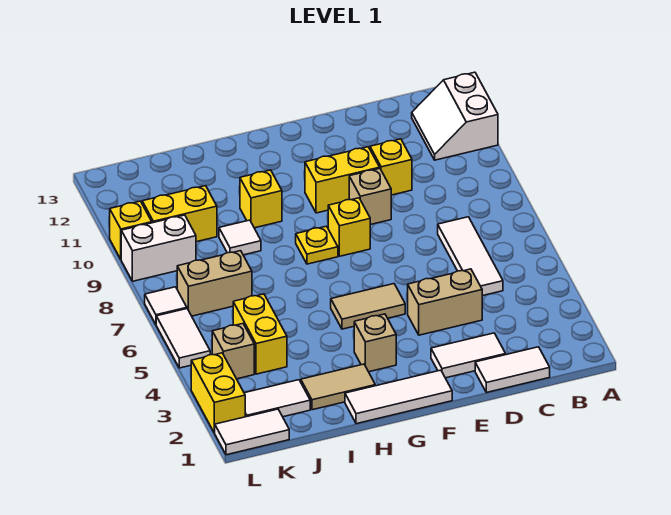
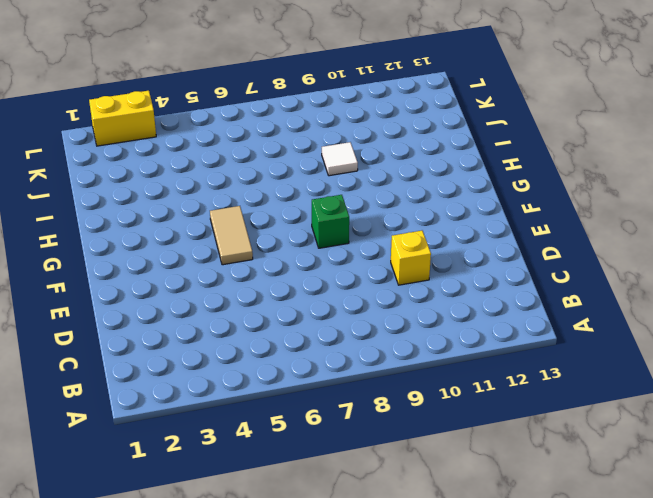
green 1x1 brick [312,195,349,248] -> yellow 1x1 brick [328,198,370,256]
none -> white 2x2 slope [412,72,498,160]
none -> white 1x2 tile [475,347,550,393]
none -> white 1x3 tile [438,217,503,296]

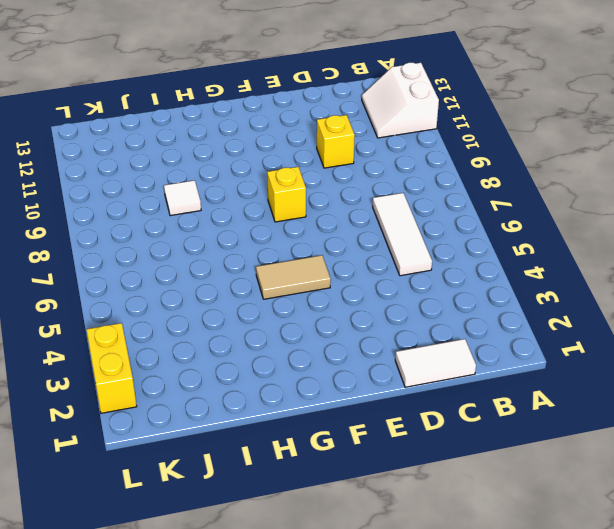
none -> white 1x2 tile [431,333,506,378]
none -> tan 1x2 brick [408,269,482,335]
none -> tan 1x1 brick [349,169,391,225]

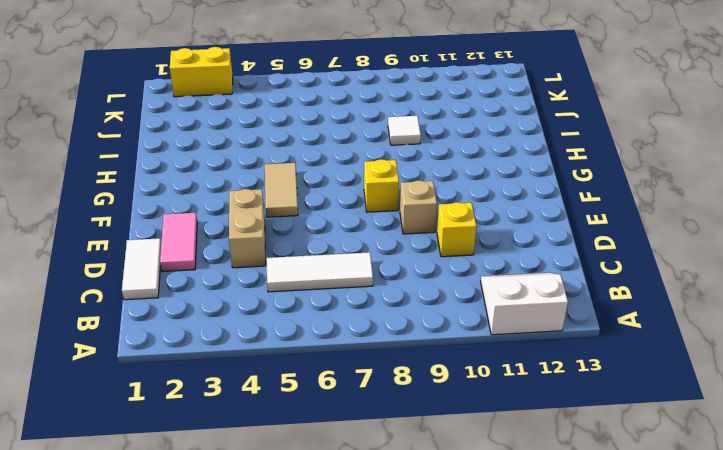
pink 1x2 tile [160,213,197,272] -> white 1x2 tile [431,333,506,378]
none -> yellow 1x2 brick [305,147,380,213]
none -> white 1x3 tile [345,370,452,424]
none -> tan 1x1 brick [354,314,396,372]

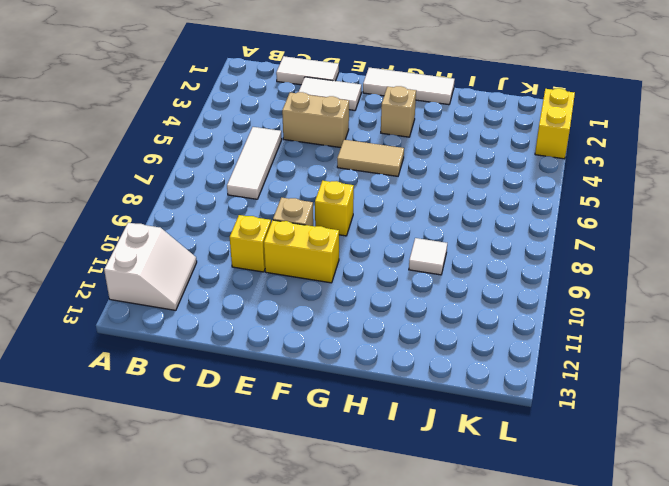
none -> yellow 1x1 plate [296,226,338,264]
none -> tan 1x2 tile [301,364,375,410]
none -> yellow 1x1 brick [240,170,282,228]

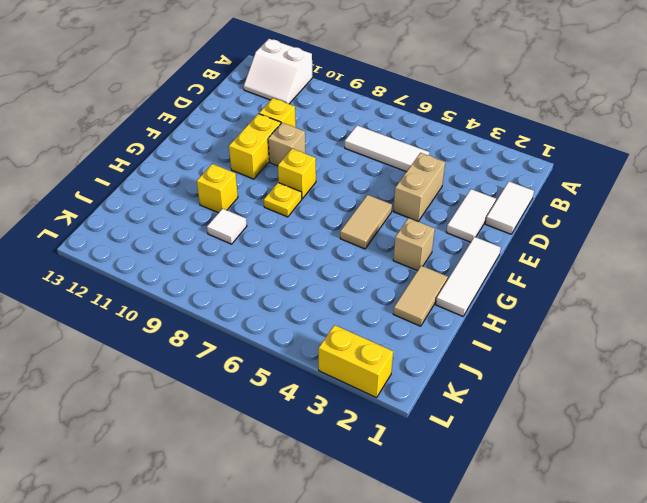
none -> white 1x2 tile [244,380,310,417]
none -> yellow 1x2 brick [233,294,287,374]
none -> tan 1x2 brick [177,251,252,316]

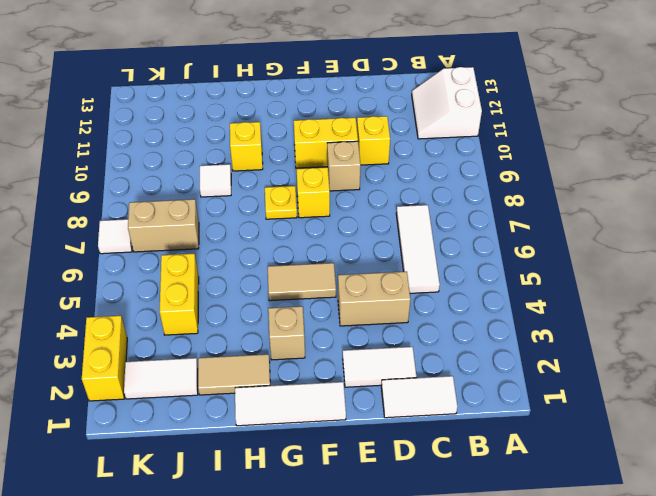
none -> yellow 1x2 brick [142,186,217,242]
none -> white 1x2 tile [215,409,289,455]
none -> tan 1x1 brick [212,324,254,379]

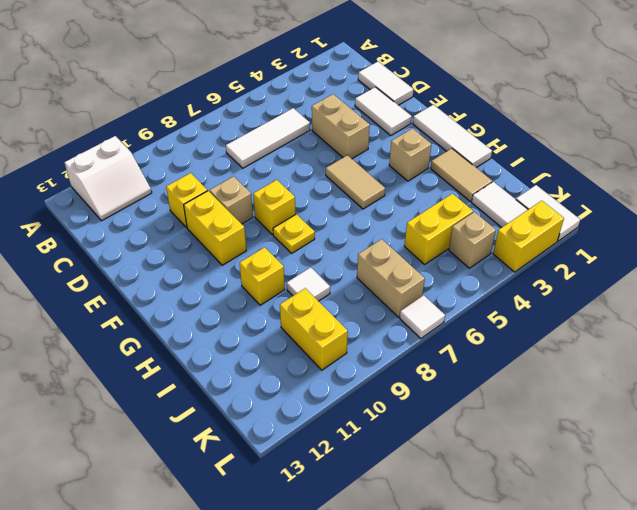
none -> white 1x2 brick [121,215,196,281]
none -> white 1x2 tile [156,309,210,368]
none -> yellow 1x1 brick [110,201,152,259]

